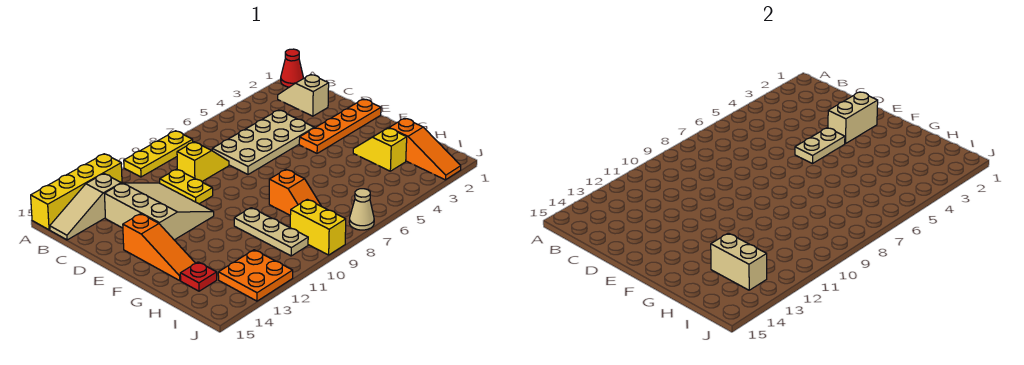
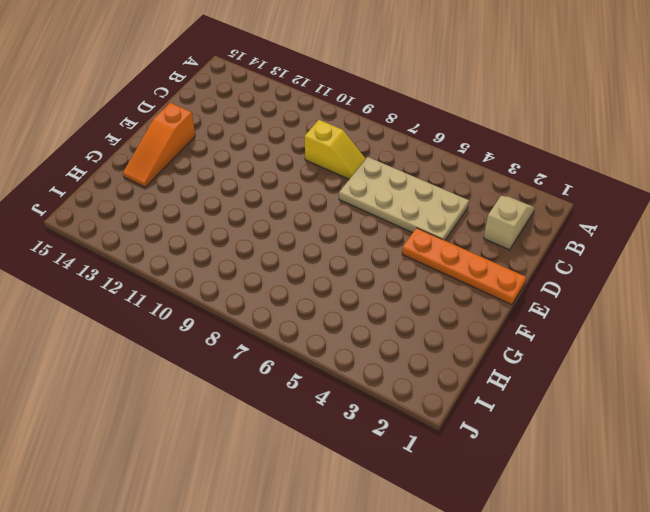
none -> red 1x1 cone [281,49,303,87]
none -> yellow 1x3 plate [124,131,193,177]
none -> yellow 1x4 brick [31,154,122,230]

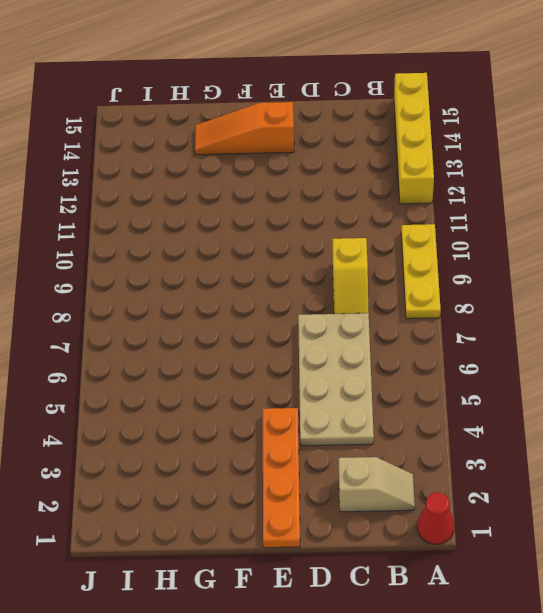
none -> tan 1x3 slope [50,174,121,240]
none -> yellow 1x2 plate [160,169,213,204]
none -> tan 3x3 slope [105,183,214,240]

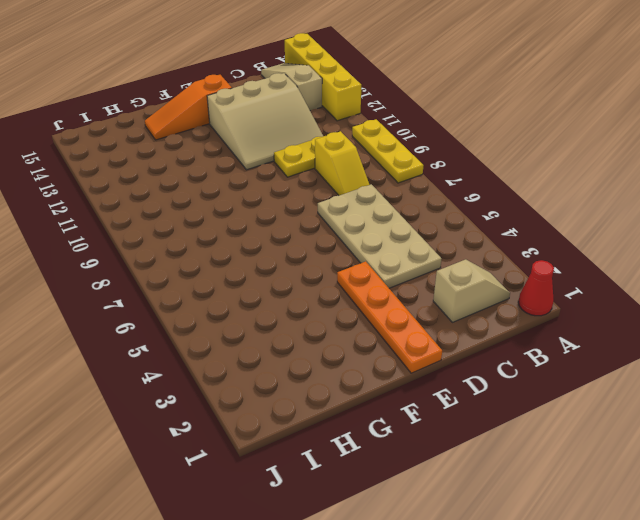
none -> yellow 1x2 slope [353,128,407,171]
none -> orange 1x2 slope [269,170,321,215]
none -> tan 1x3 plate [234,208,308,256]

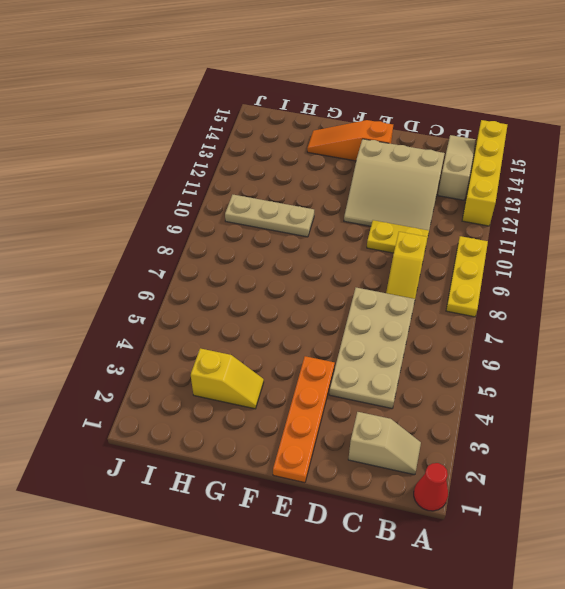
none -> orange 1x2 slope [269,170,321,215]
none -> orange 1x3 slope [389,118,461,180]
none -> red 1x1 plate [180,262,217,291]

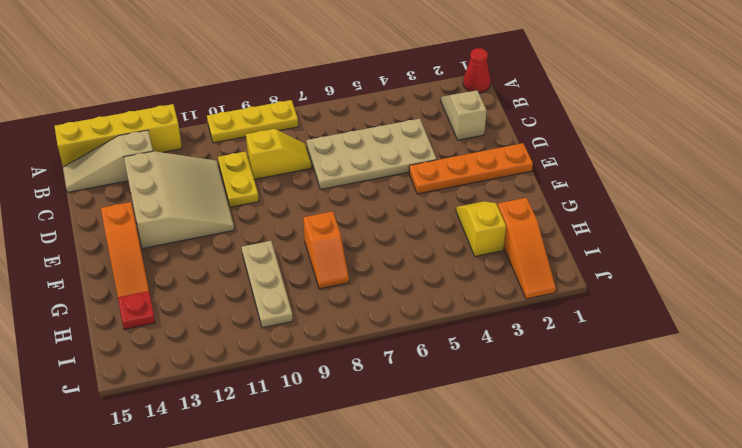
none -> yellow 1x2 brick [290,199,346,255]
none -> orange 2x2 plate [218,250,293,301]
none -> tan 1x1 cone [349,189,374,230]

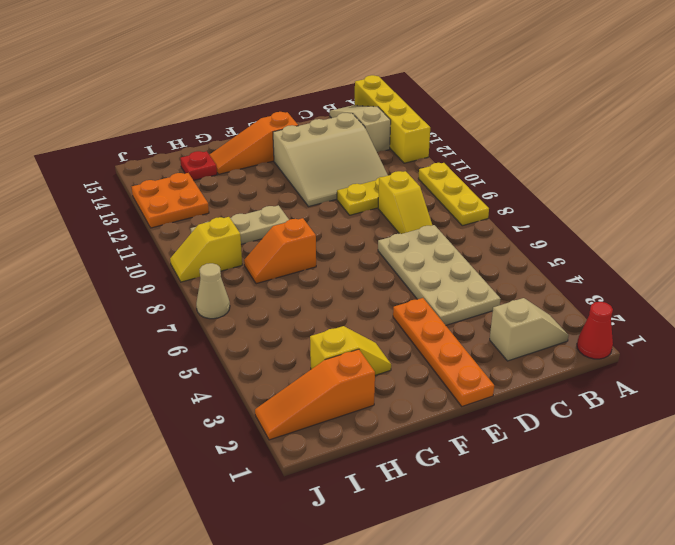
yellow 1x2 slope [170,217,242,282] -> yellow 1x2 brick [290,199,346,255]
none -> tan 1x2 brick [828,92,878,144]
none -> tan 1x2 plate [795,128,845,164]
none -> tan 1x2 brick [711,233,767,290]

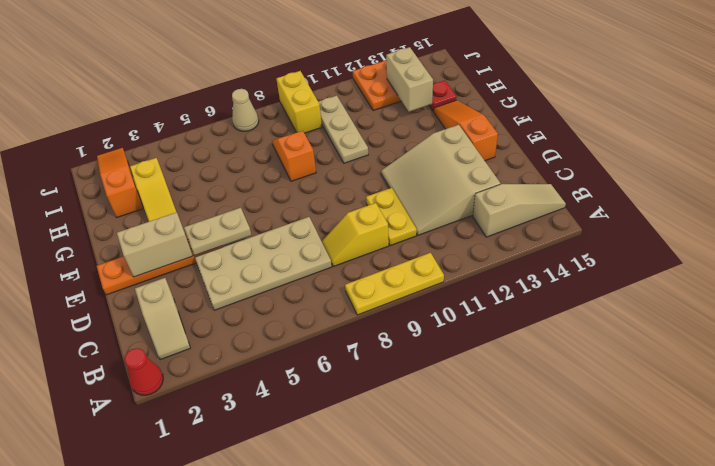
none -> yellow 1x4 brick [31,154,122,230]

